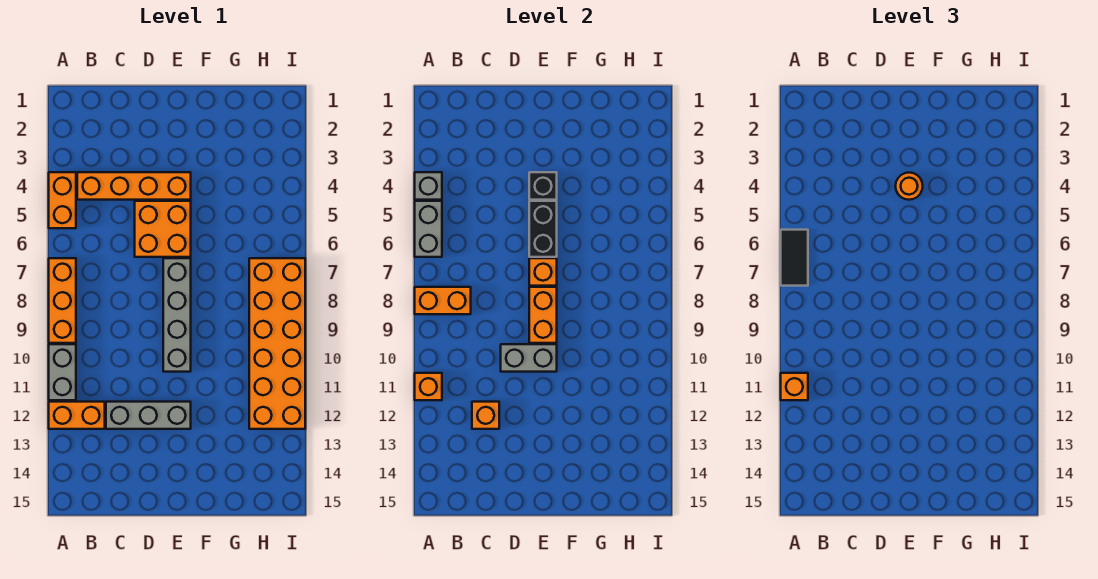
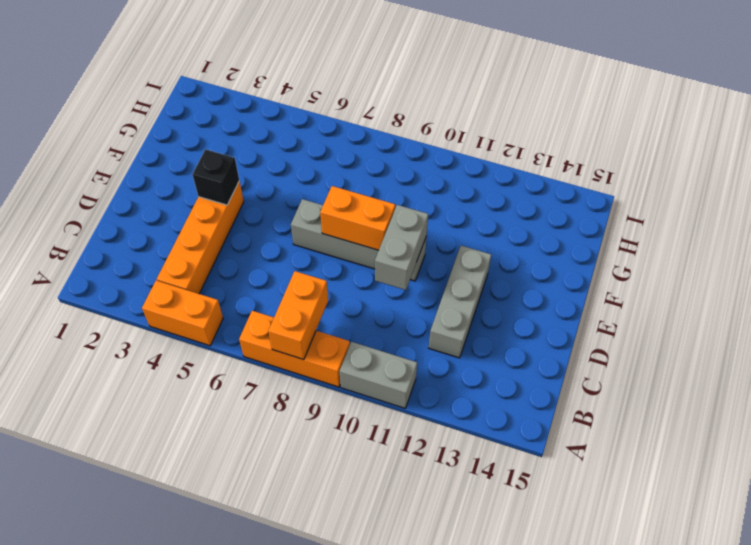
none -> orange 1x2 brick [49,402,105,429]
none -> orange 2x2 brick [135,201,191,257]
none -> orange 2x6 brick [249,258,305,429]

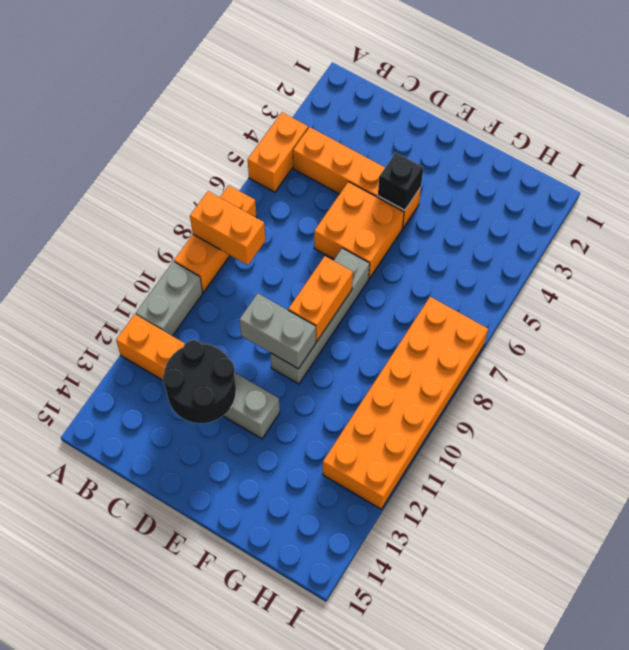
black 2x2 round brick [163,340,236,423] -> orange 1x1 brick [472,402,499,429]
none -> grey 1x1 brick [415,172,442,200]
none -> grey 1x2 brick [415,201,442,257]
none -> orange 1x1 brick [415,373,442,400]

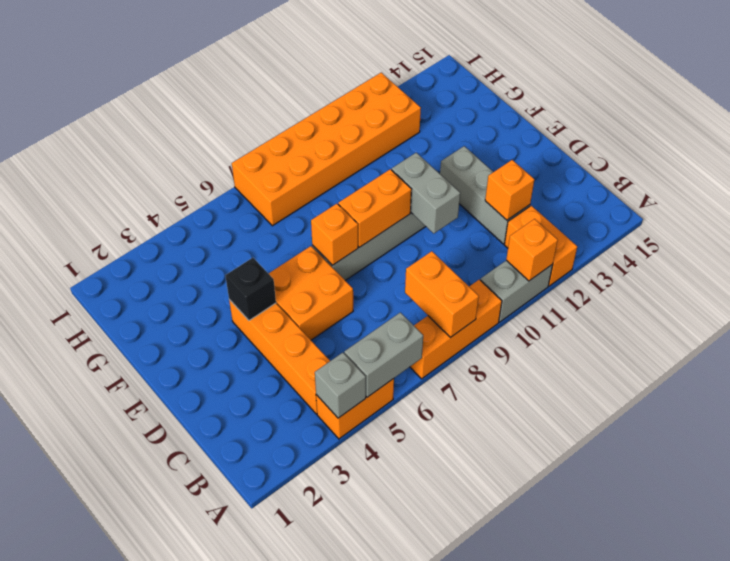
none -> black 1x2 brick [529,201,557,257]
none -> black 1x2 tile [781,230,808,286]
none -> orange 1x1 brick [781,373,808,400]

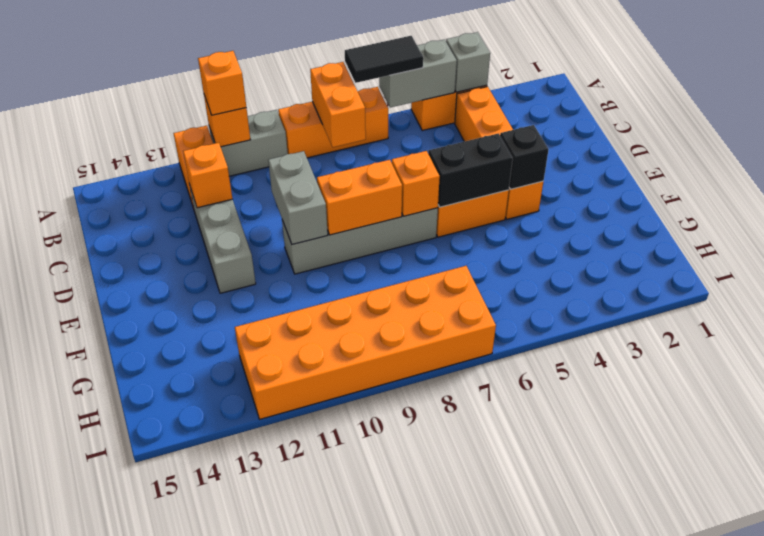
none -> orange 1x1 round brick [896,173,923,200]

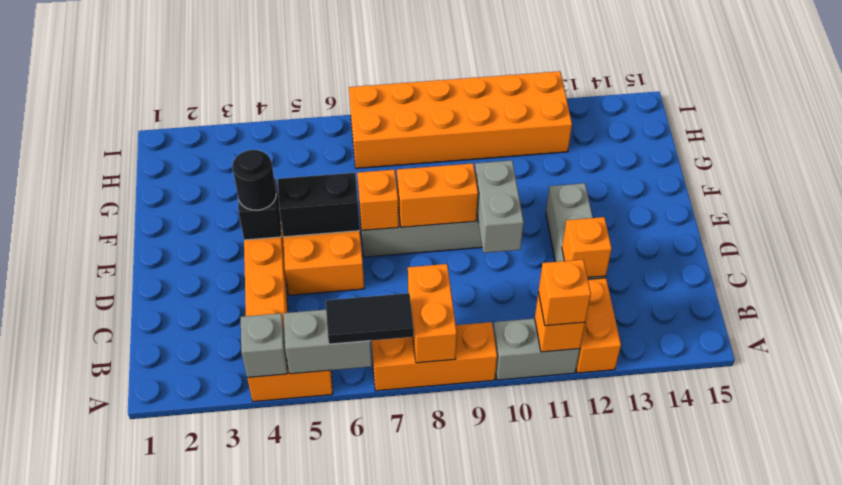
black 1x1 round brick [232,150,276,210] -> orange 1x1 round brick [896,173,923,200]

